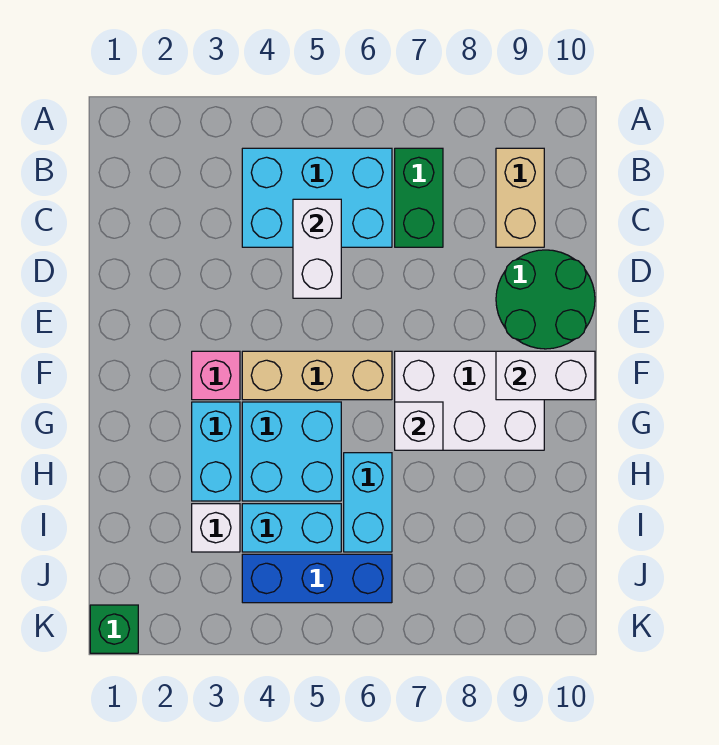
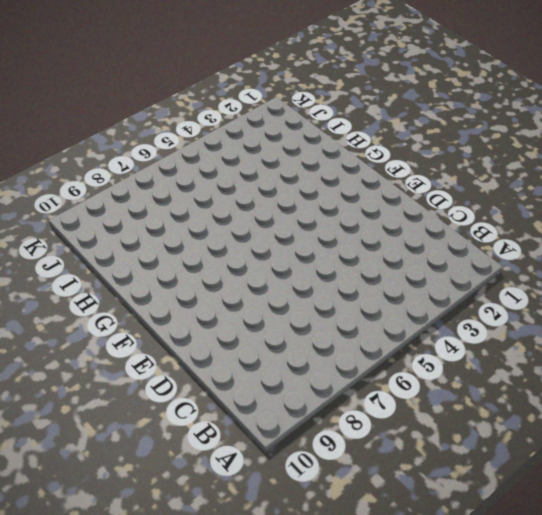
none -> cyan 2x3 brick [242,148,392,247]
none -> green 1x2 brick [395,148,443,247]
none -> tan 1x2 brick [496,148,544,247]

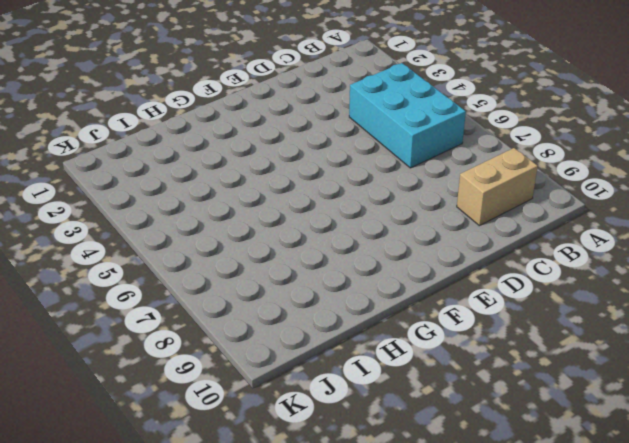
none -> green 1x2 brick [395,148,443,247]
none -> green 2x2 round brick [496,250,595,349]
none -> pink 1x1 brick [192,351,240,400]

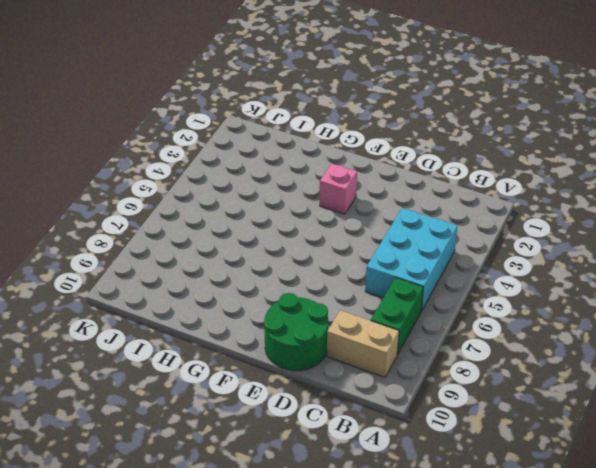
green 1x2 brick [371,277,424,354] -> green 1x2 brick turned to [395,148,443,247]
none -> tan 1x3 brick [242,351,392,400]
none -> white 2x3 brick [395,351,544,450]
none -> cyan 1x2 brick [192,402,240,501]

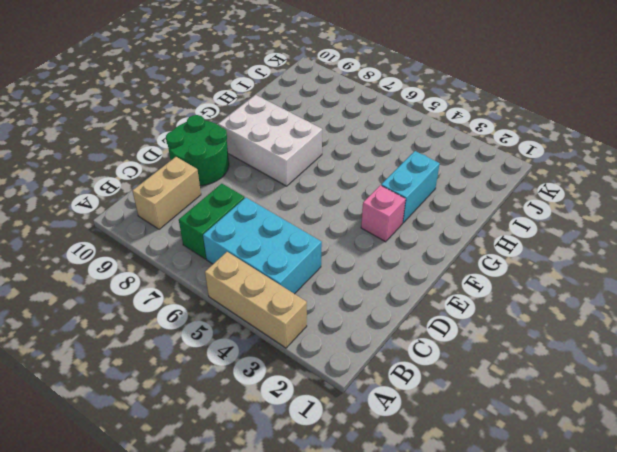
tan 1x3 brick [205,252,307,348] -> tan 1x3 brick moved to [242,351,392,400]
none -> cyan 2x2 brick [242,402,341,501]
none -> cyan 1x2 brick [344,453,392,552]
none -> white 1x1 brick [192,504,240,552]

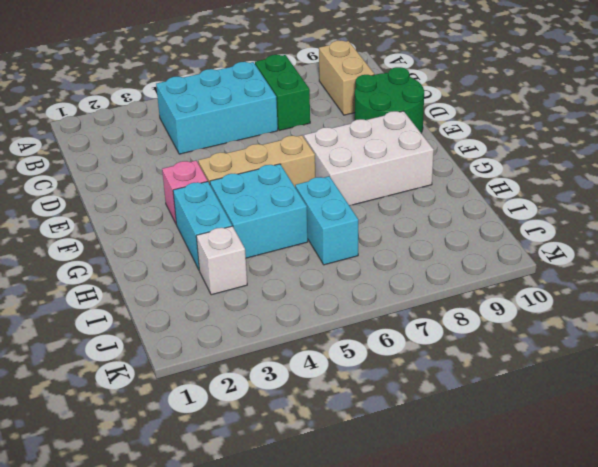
none -> cyan 1x2 brick [242,504,341,552]
none -> blue 1x3 brick [242,554,392,603]
none -> green 1x1 brick [90,605,138,653]

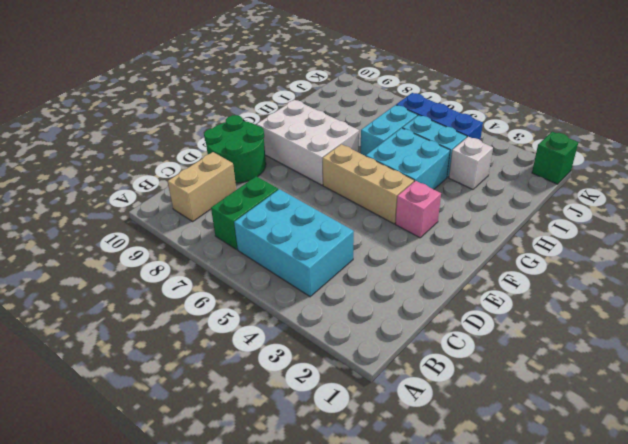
none -> cyan 1x2 brick [192,402,240,501]
none -> white 1x2 brick [293,199,341,298]
none -> white 1x2 brick [496,351,595,400]

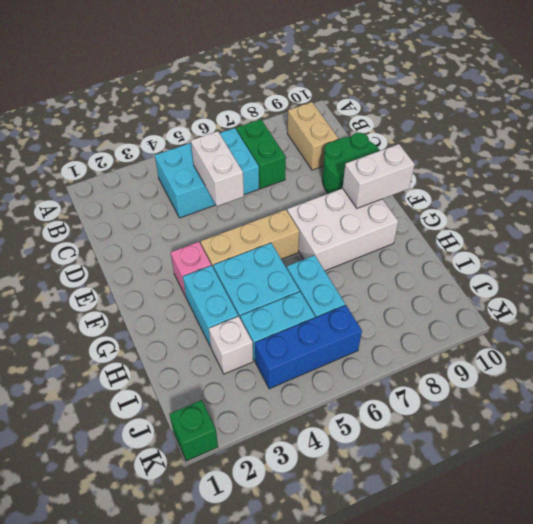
none -> white 1x1 brick [395,402,443,450]

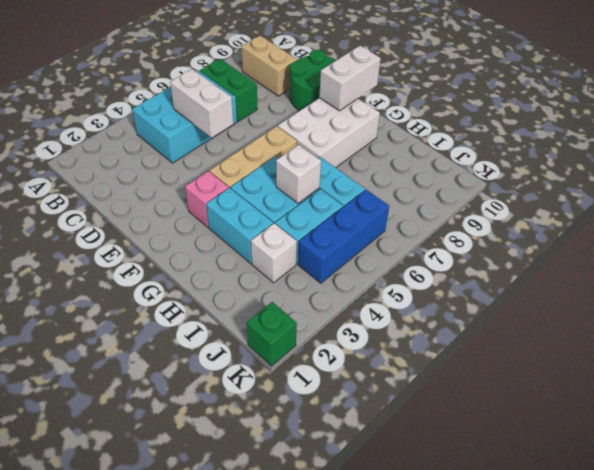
white 1x1 brick [276,145,321,203] -> white 1x1 brick moved to [395,402,443,450]

